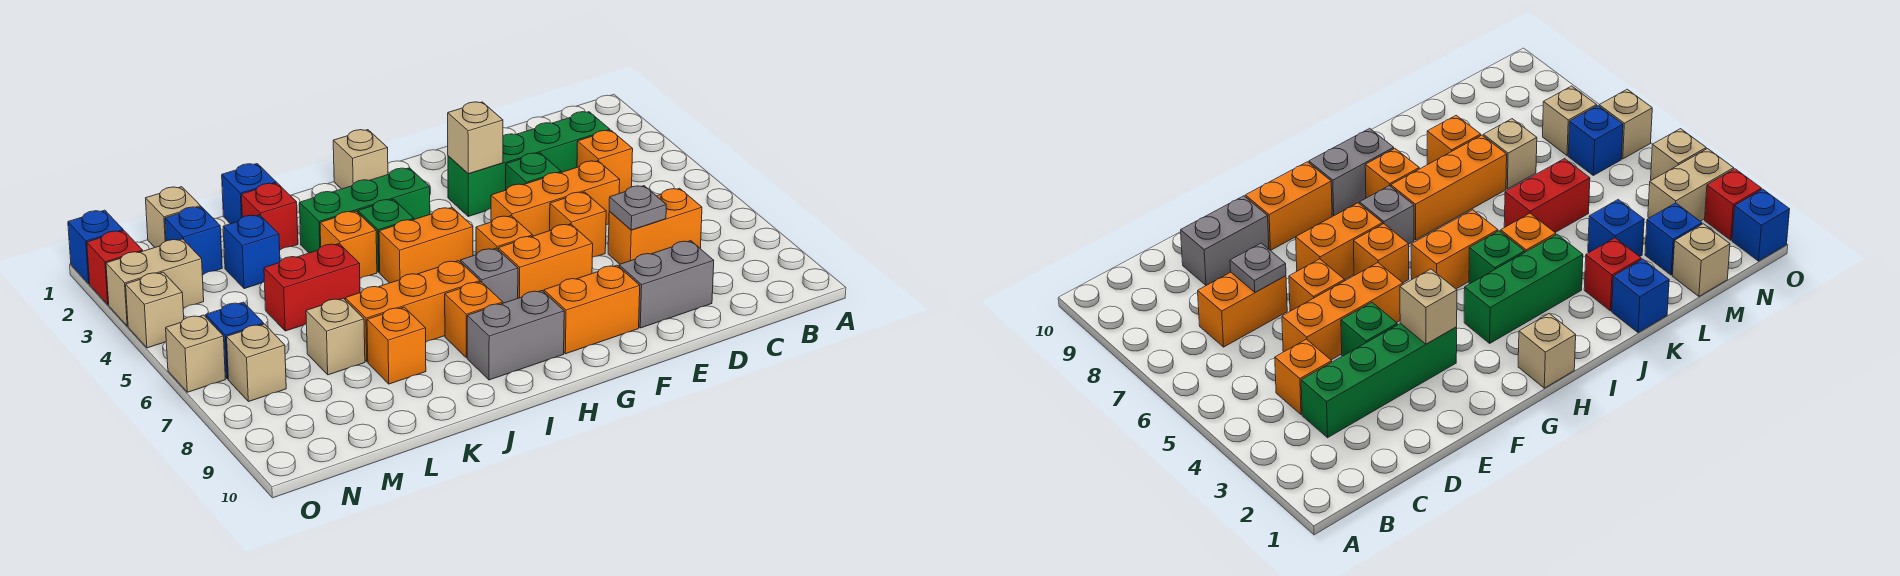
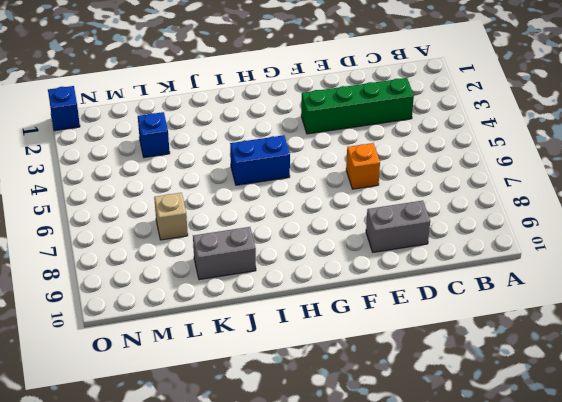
blue 1x2 brick [230,135,290,185] -> orange 1x2 brick [379,208,473,283]
grey 1x2 brick [193,227,256,280] -> grey 1x2 brick moved to [467,291,564,380]
none -> orange 1x1 brick [577,131,633,193]
none -> orange 1x2 brick [608,188,702,264]
none -> orange 1x3 brick [491,161,620,236]
none -> green 1x1 brick [506,153,561,190]

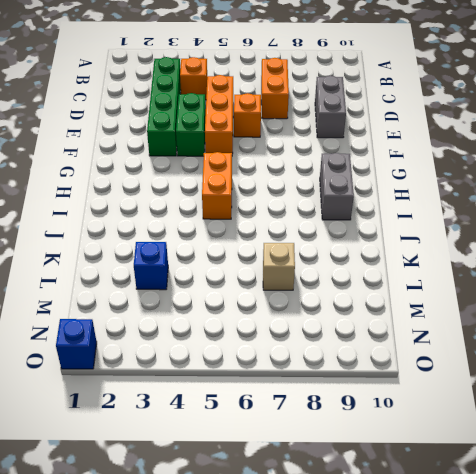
green 1x2 brick [176,93,206,156] -> green 1x1 brick [506,153,561,190]
none -> orange 1x2 brick [498,224,593,298]
none -> orange 1x2 brick [544,265,640,354]
none -> orange 1x1 brick [476,216,533,255]
none -> tan 1x1 brick [333,130,388,189]

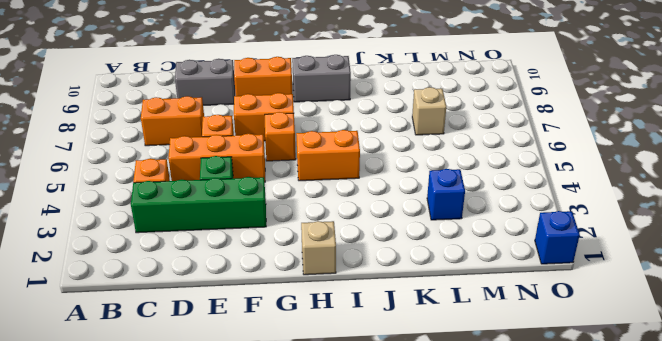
none -> green 1x3 brick [300,168,430,253]
none -> grey 1x1 brick [461,248,518,303]
none -> green 1x1 brick [358,199,414,272]
none -> orange 1x3 brick [345,261,480,362]

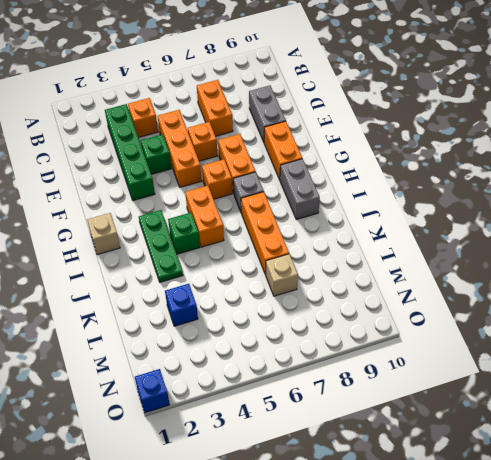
green 1x3 plate [139,210,183,282] -> green 1x3 brick [300,168,430,253]
none -> orange 1x1 brick [445,282,503,358]
none -> orange 1x1 brick [320,211,377,278]
none -> blue 1x1 brick [222,164,276,224]
none -> red 1x1 brick [241,183,298,250]

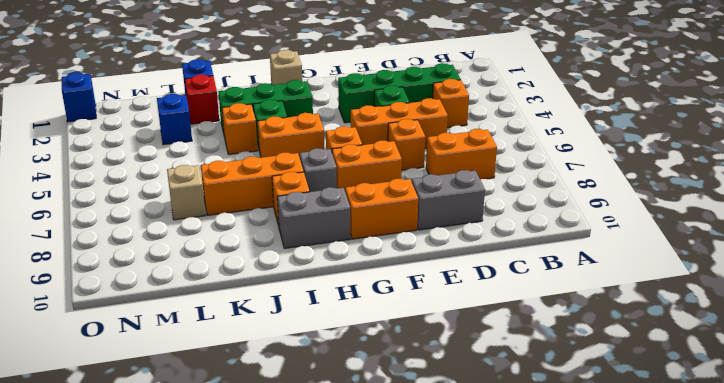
none -> red 1x2 brick [264,244,360,331]
none -> orange 1x1 brick [367,307,426,384]
none -> tan 1x1 brick [146,187,201,247]
none -> blue 1x1 brick [165,207,222,275]

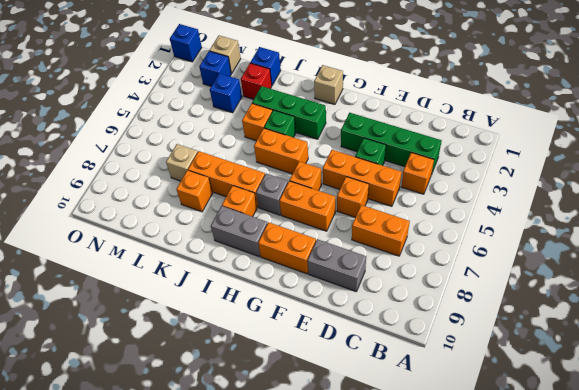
none -> red 1x2 brick [264,244,360,331]
none -> tan 1x2 brick [106,239,204,326]
none -> blue 1x1 brick [206,302,264,379]
none -> tan 1x1 brick [227,324,286,402]

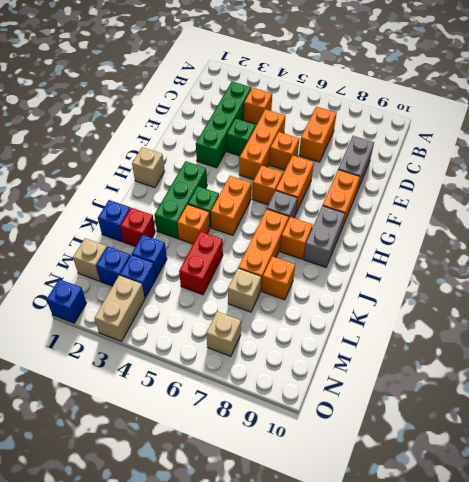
blue 1x1 brick [120,255,156,298] -> blue 1x1 brick moved to [206,302,264,379]
none -> red 1x1 brick [87,231,143,305]
none -> tan 1x1 brick [126,272,184,348]
none -> tan 1x1 brick [166,315,225,392]
none -> grey 1x1 plate [609,186,666,230]

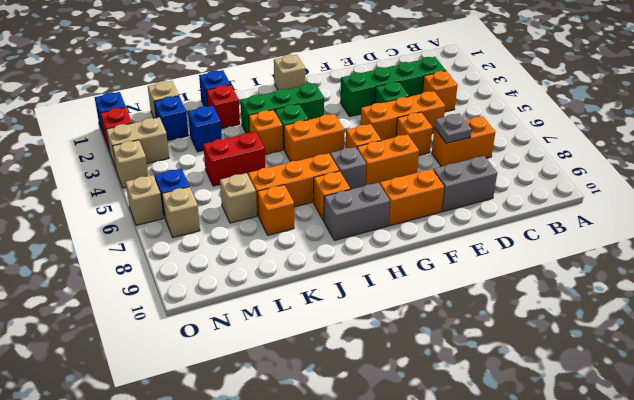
none -> tan 1x1 brick [448,102,503,174]

